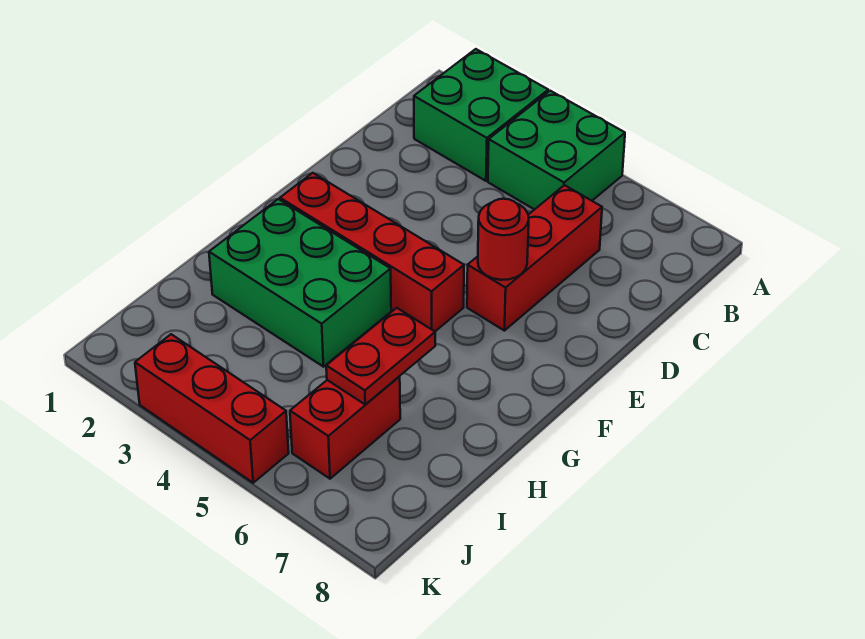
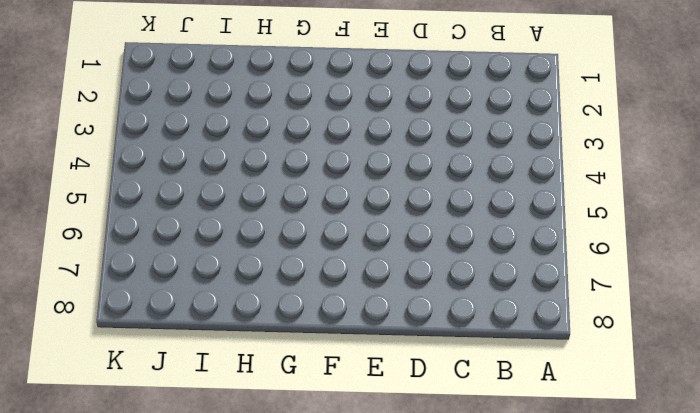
none -> green 2x2 brick [414,49,548,181]
none -> green 2x2 brick [488,91,625,210]

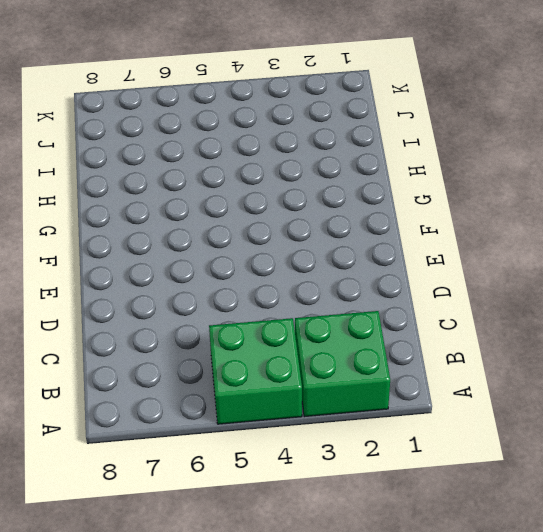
none -> red 1x3 brick [467,185,602,331]
none -> red 1x4 brick [280,173,464,331]

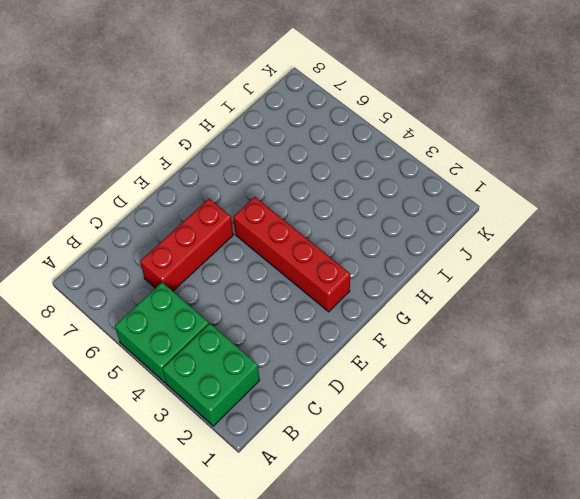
none -> green 2x3 brick [209,199,391,367]
none -> red 1x2 brick [290,377,400,479]

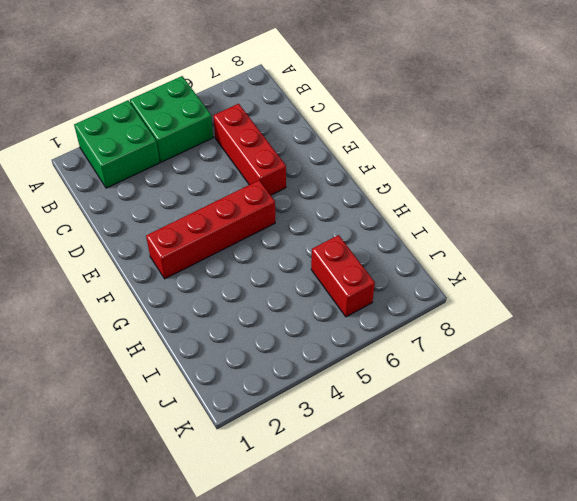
none -> green 2x3 brick [209,199,391,367]
none -> red 1x3 brick [135,334,289,483]

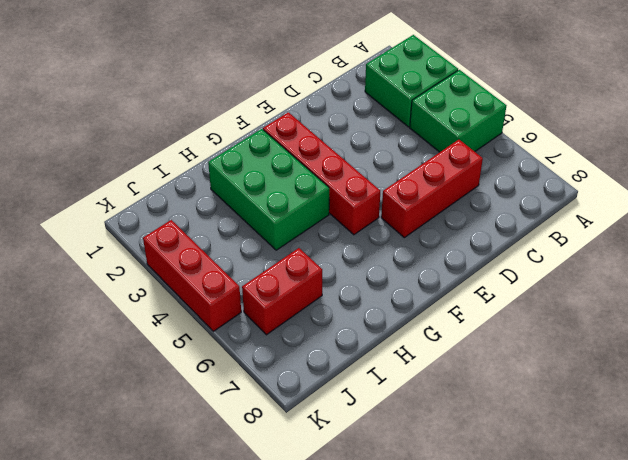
none -> red 1x1 round brick [478,199,529,280]
none -> red 1x2 plate [326,308,435,405]

